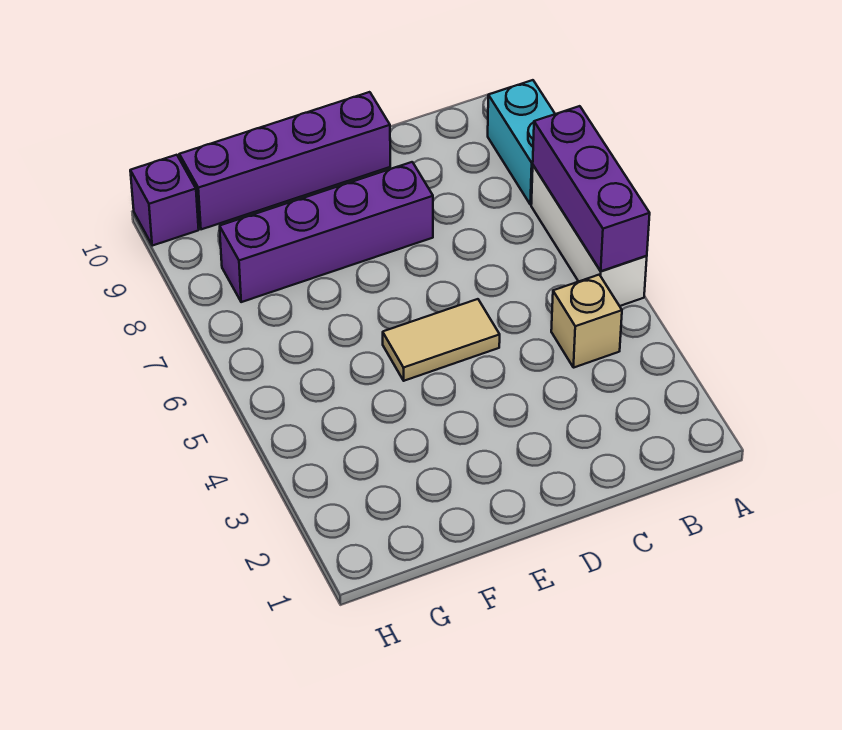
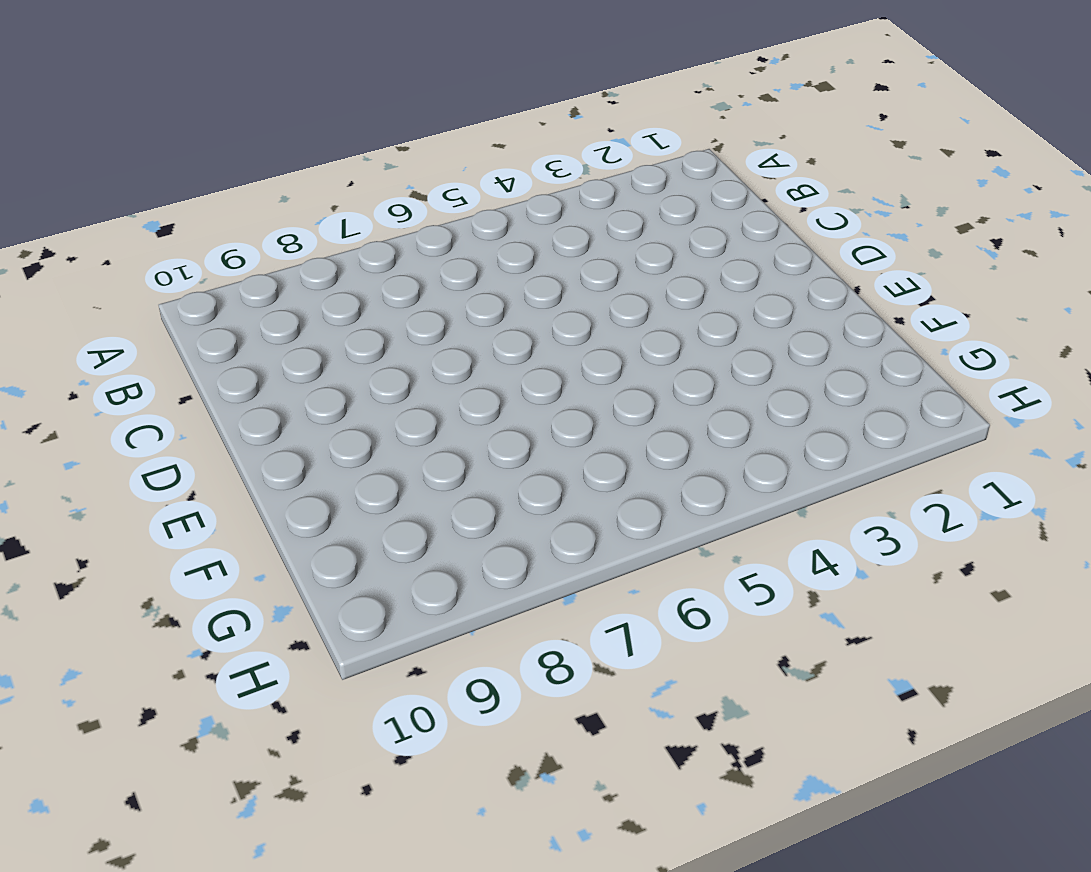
none -> white 1x3 brick [531,166,647,306]
none -> cyan 1x2 brick [488,80,555,205]

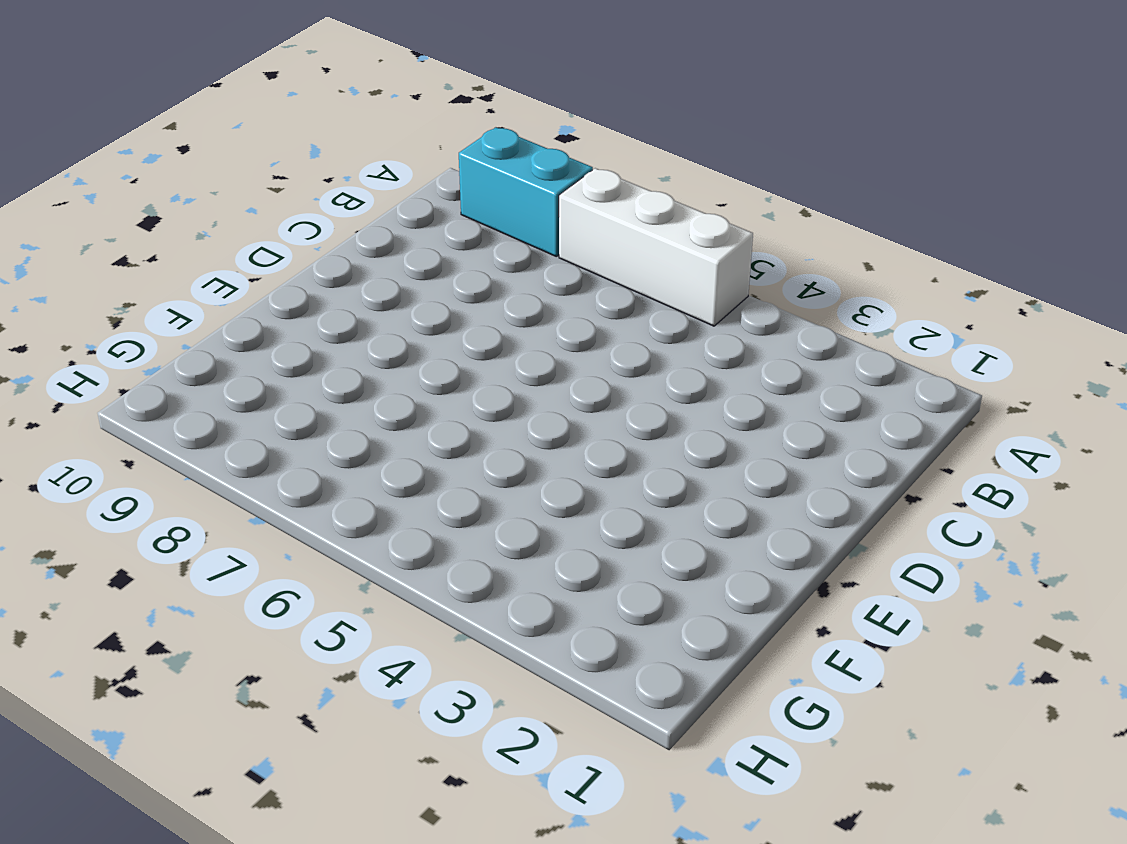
none -> tan 1x1 brick [551,275,622,368]
none -> tan 1x2 tile [383,299,500,381]

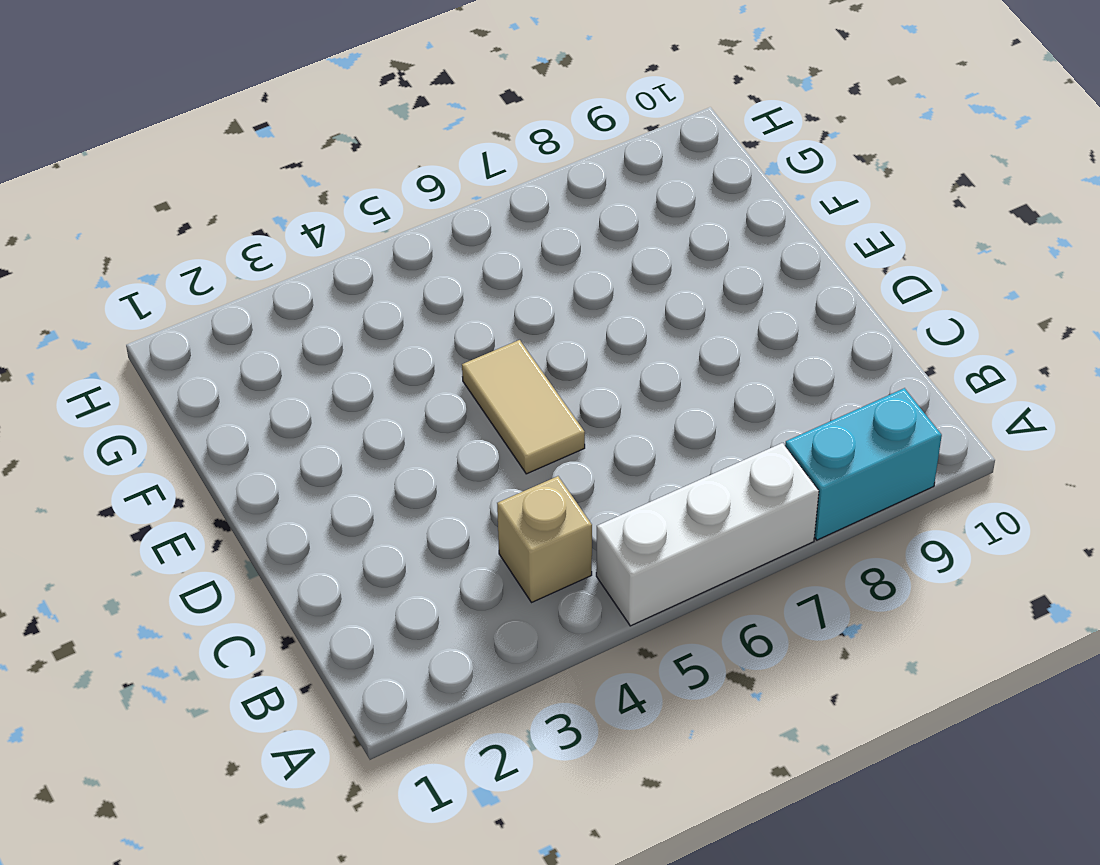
none -> purple 1x4 brick [220,162,433,302]
none -> purple 1x4 brick [179,92,390,229]

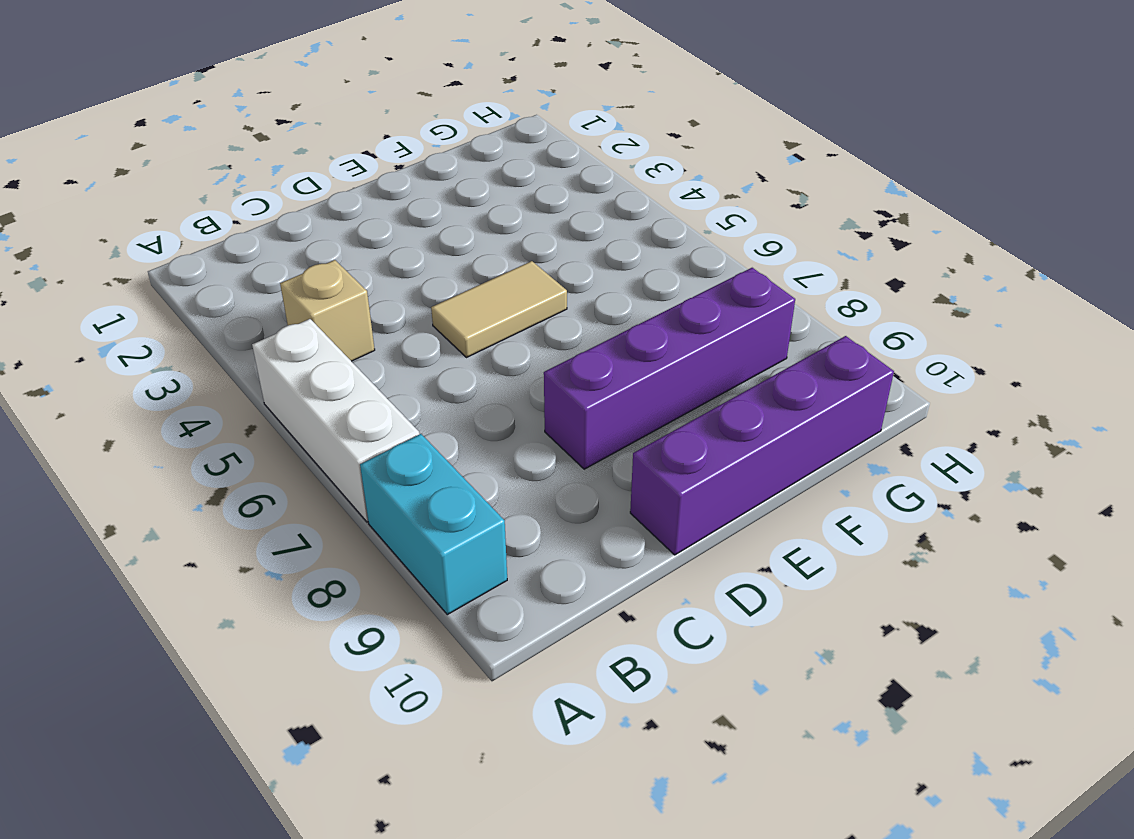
none -> purple 1x1 brick [130,155,199,246]
none -> purple 1x3 brick [533,106,650,271]

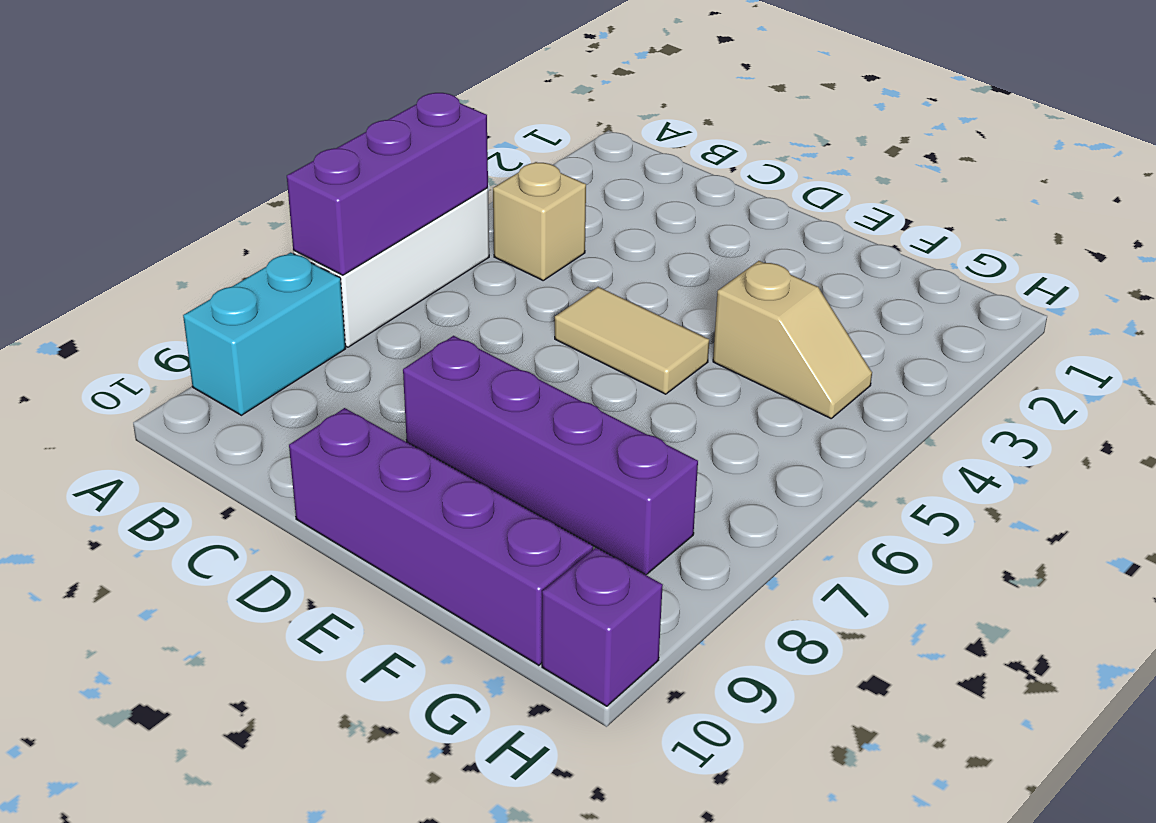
tan 1x2 slope [713,261,872,418] -> none

